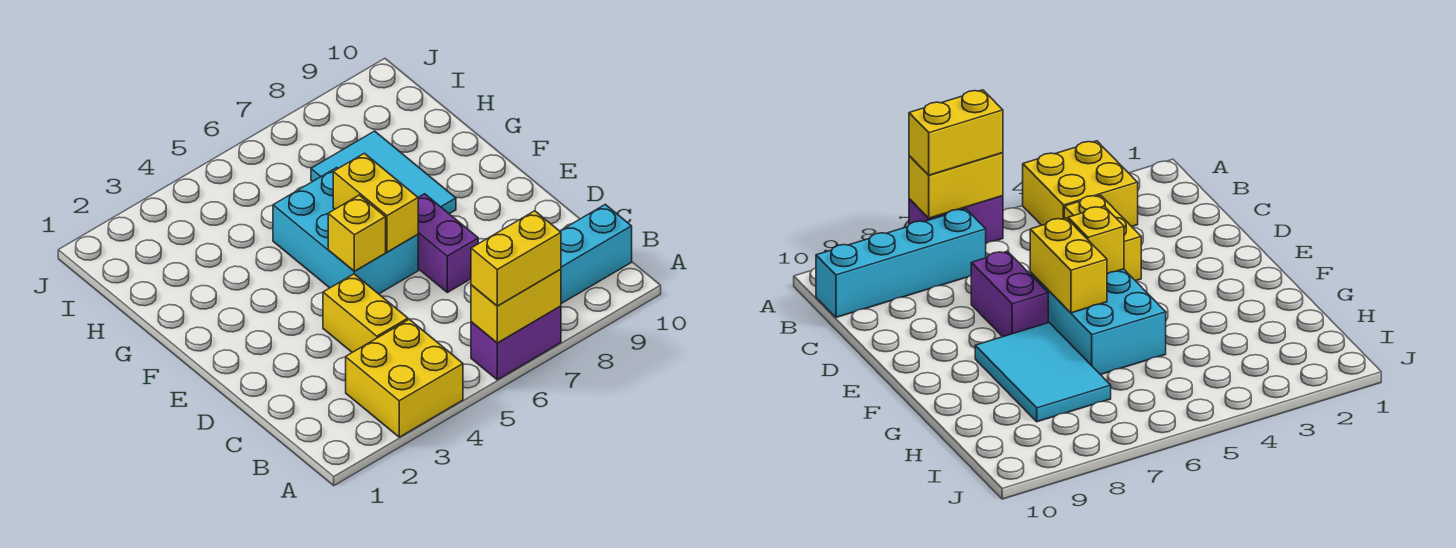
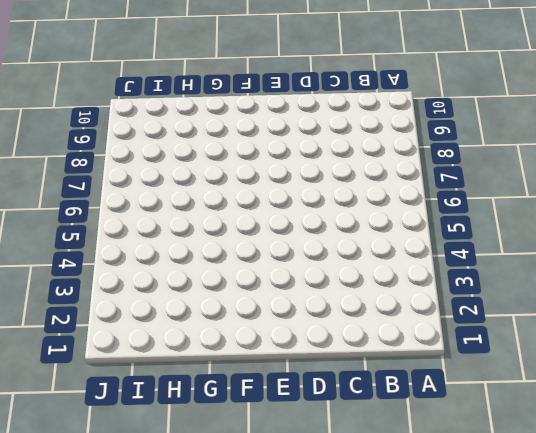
none -> yellow 2x2 brick [346,319,463,437]
none -> purple 1x2 brick [471,306,561,380]

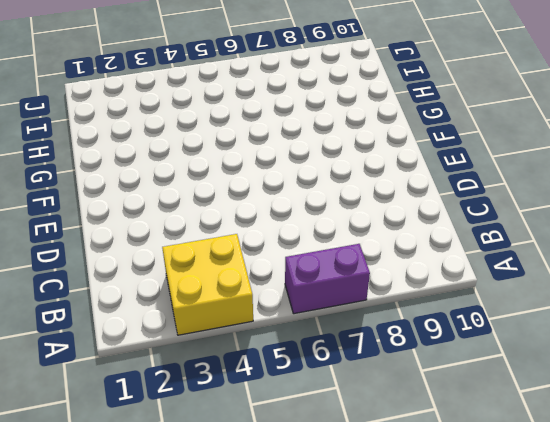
none -> cyan 1x4 brick [560,204,632,304]
none -> yellow 1x2 brick [323,274,408,352]

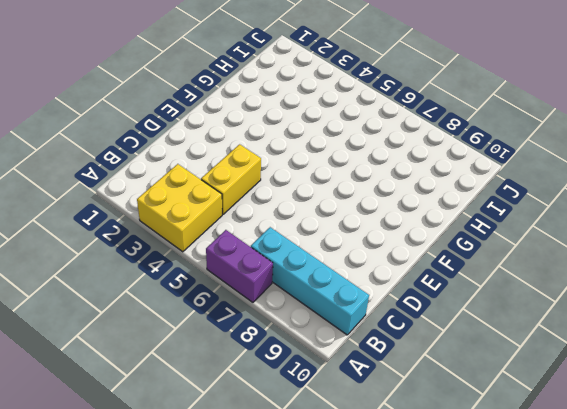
none -> purple 1x2 brick [418,194,478,292]
none -> cyan 2x3 brick [273,168,418,294]

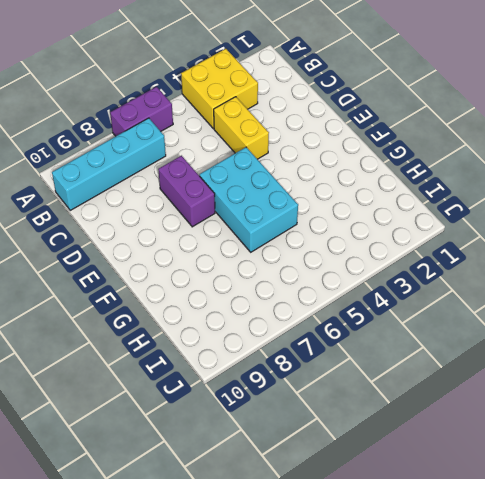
none -> cyan 2x3 tile [311,131,456,214]
none -> yellow 1x2 brick [471,269,561,343]

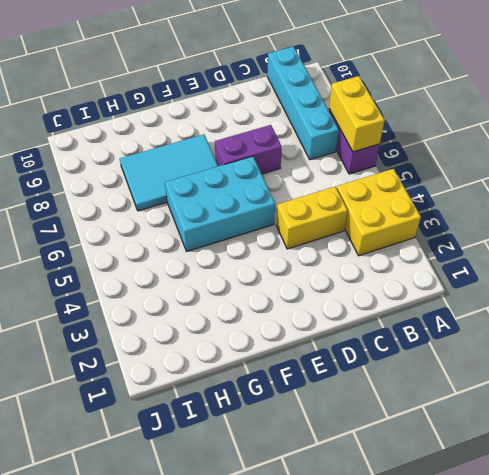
none -> yellow 1x1 brick [328,195,386,271]
none -> yellow 1x2 brick [333,153,418,252]

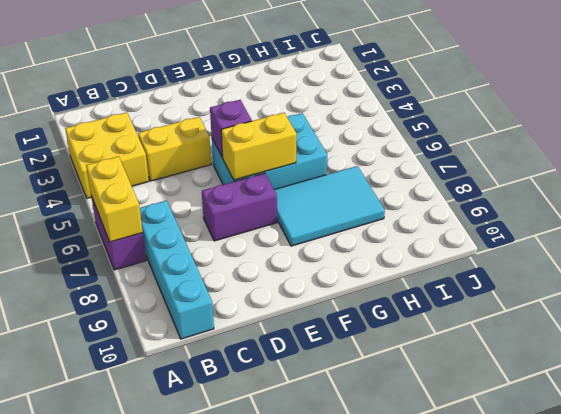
purple 1x1 brick [210,100,252,158] -> yellow 1x1 brick [328,195,386,271]
none -> yellow 1x2 brick [471,211,561,306]

